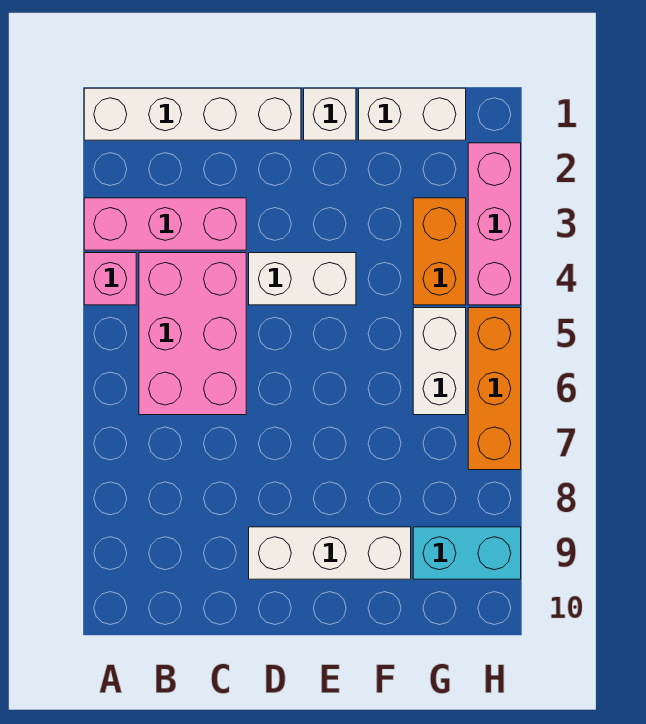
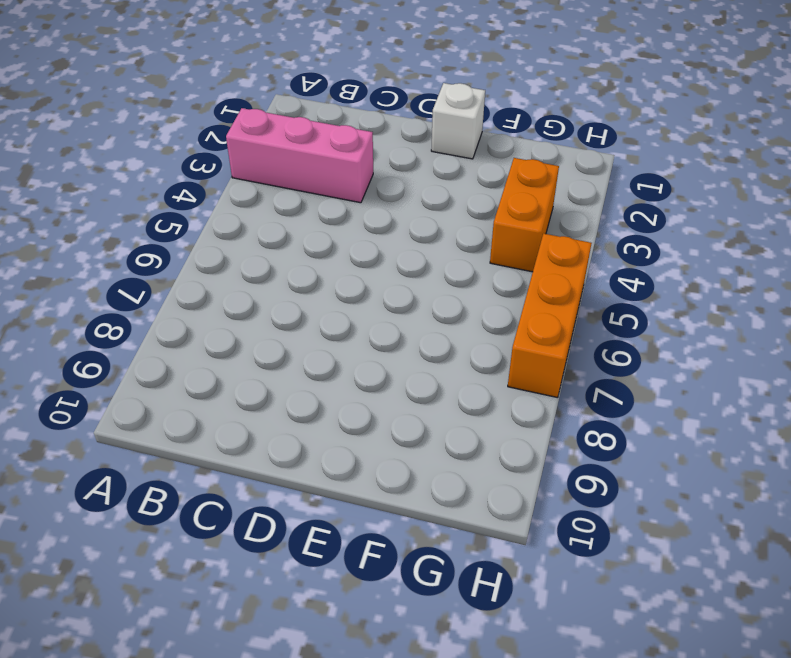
none -> white 1x4 brick [84,88,301,140]
none -> pink 1x1 brick [84,253,136,305]
none -> pink 2x3 brick [139,253,246,415]

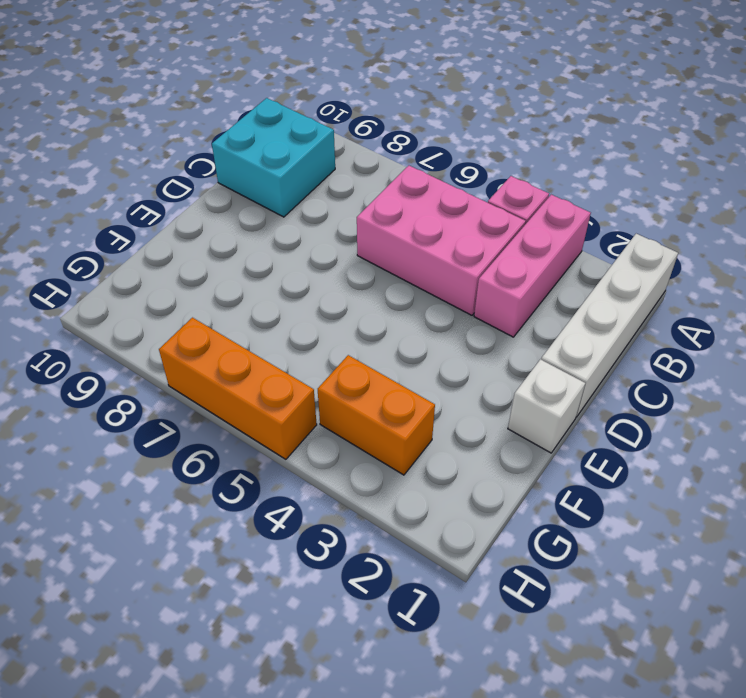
cyan 2x2 brick [212,98,335,217] -> none
none -> white 1x2 brick [249,253,356,305]
none -> white 1x3 brick [249,527,411,579]
none -> white 1x2 brick [359,88,466,140]

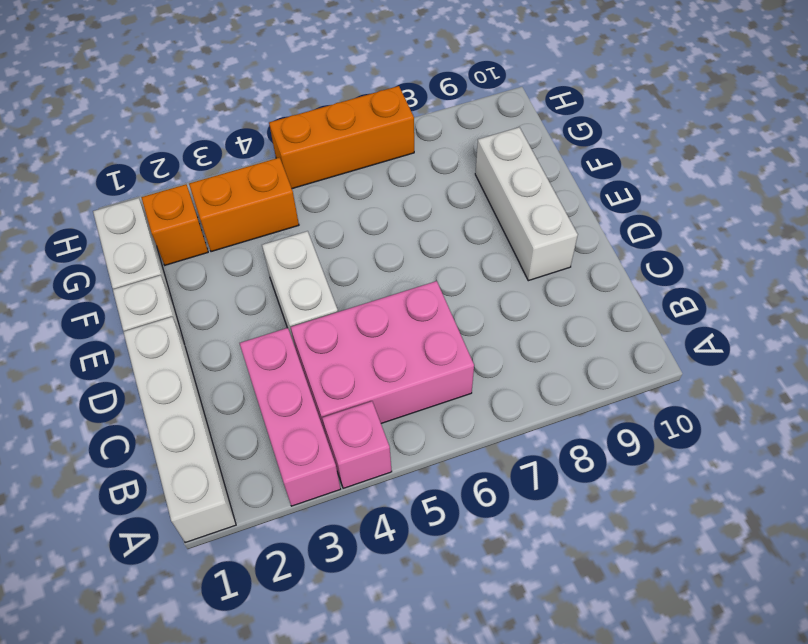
orange 1x1 brick [141,184,208,265] -> none
none -> white 1x2 brick [413,308,466,415]
none -> cyan 1x2 brick [413,527,521,579]
none -> pink 1x3 brick [468,143,521,305]

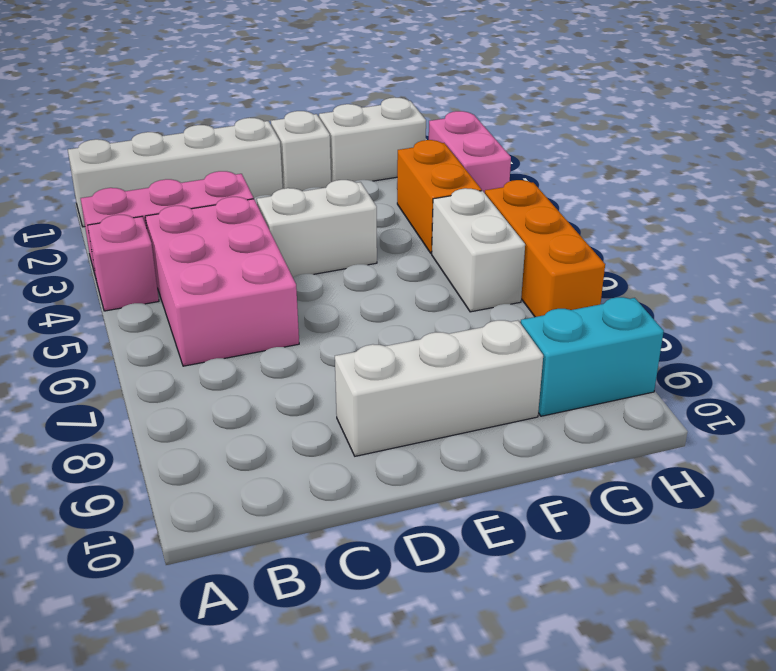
pink 1x2 brick [429,111,511,193] -> pink 1x3 brick [468,143,521,305]

